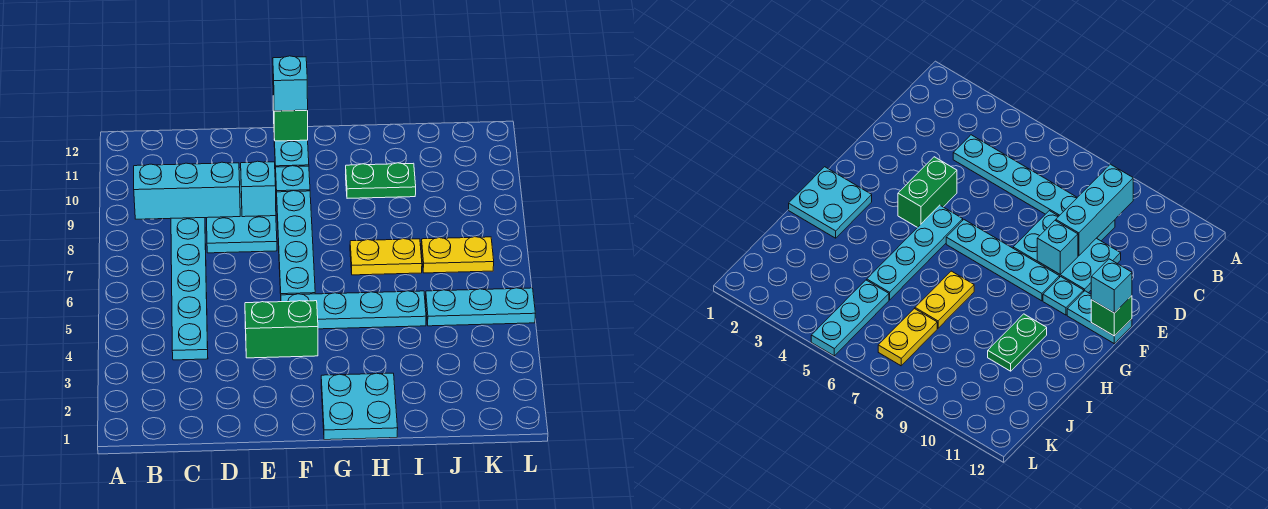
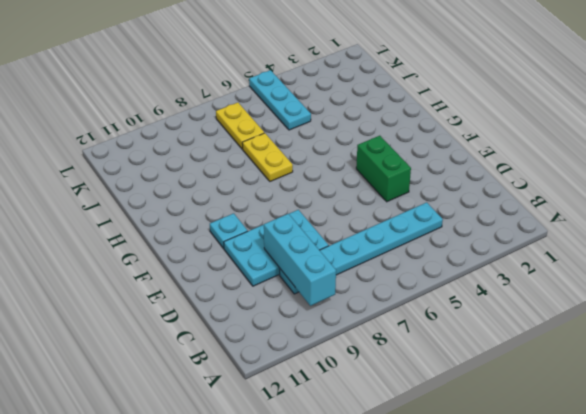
none -> cyan 1x4 plate [281,291,426,329]
none -> cyan 1x4 plate [277,191,315,295]
none -> cyan 1x2 plate [274,140,309,171]

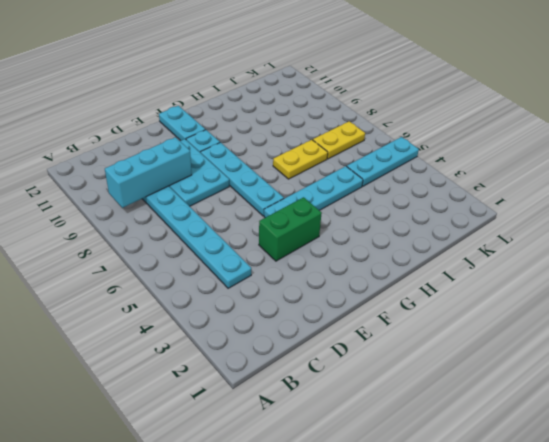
none -> cyan 2x2 plate [321,373,398,440]
none -> green 1x2 plate [346,163,416,198]
none -> cyan 1x1 brick [241,161,276,217]

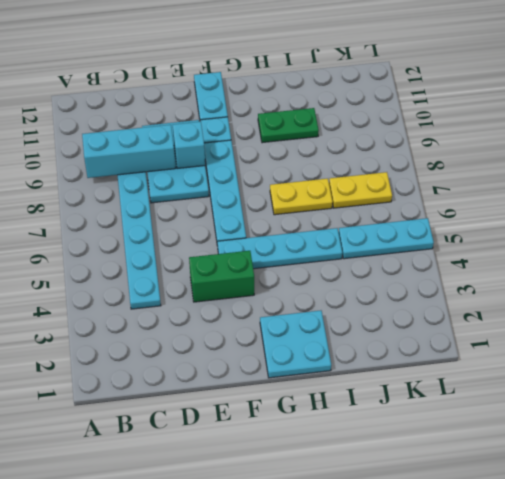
none -> green 1x1 brick [273,96,308,141]
none -> cyan 1x1 brick [273,56,308,111]

